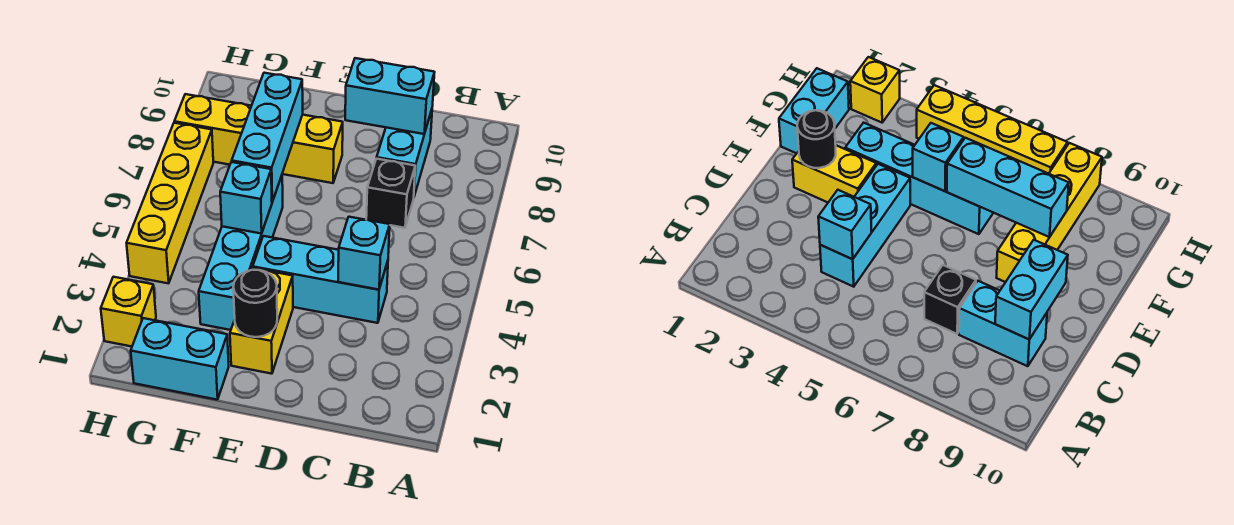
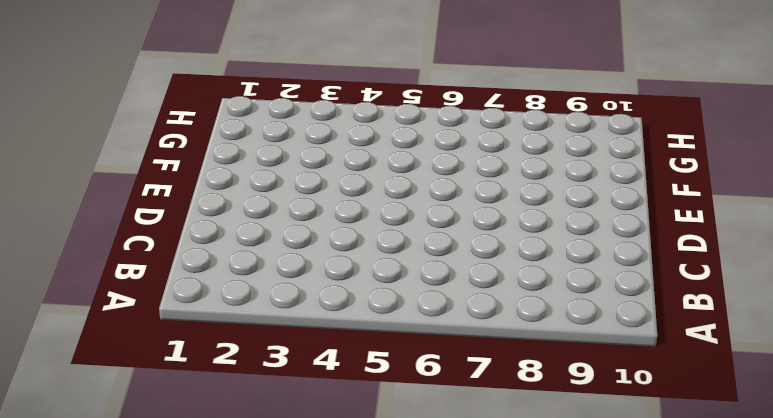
none -> cyan 1x3 brick [253,236,388,323]
none -> black 1x1 brick [366,159,415,228]
none -> cyan 1x2 brick [377,110,432,196]

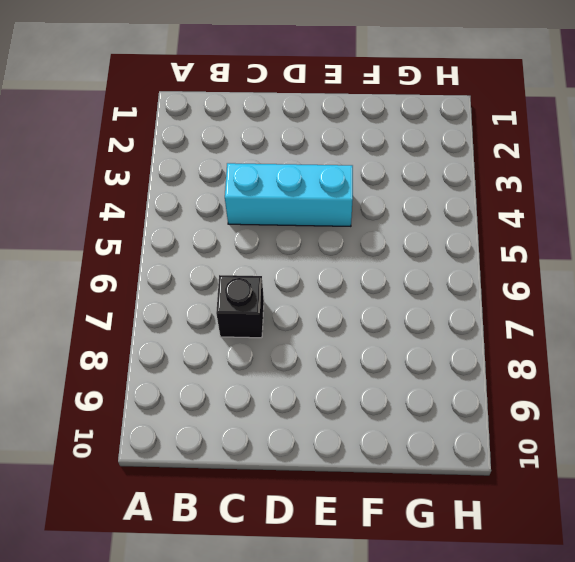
none -> cyan 1x2 brick [377,110,432,196]
none -> yellow 1x2 brick [230,268,293,374]
none -> yellow 1x4 brick [174,94,343,183]

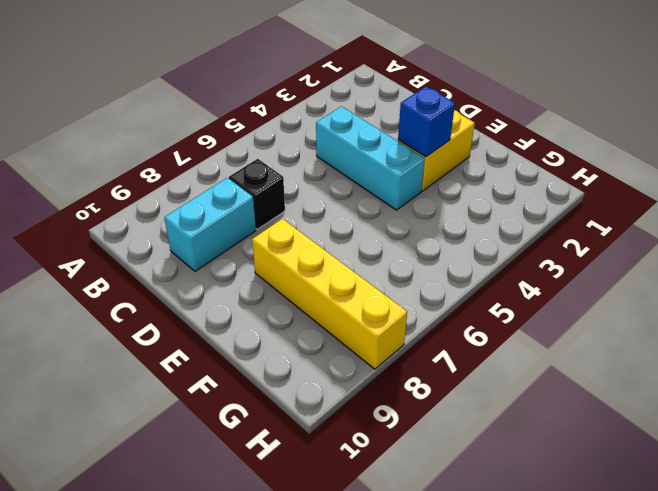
blue 1x1 brick [398,86,455,157] -> none
none -> cyan 1x2 brick [131,318,229,400]
none -> cyan 1x4 brick [199,176,283,330]
none -> yellow 1x1 brick [101,277,156,346]

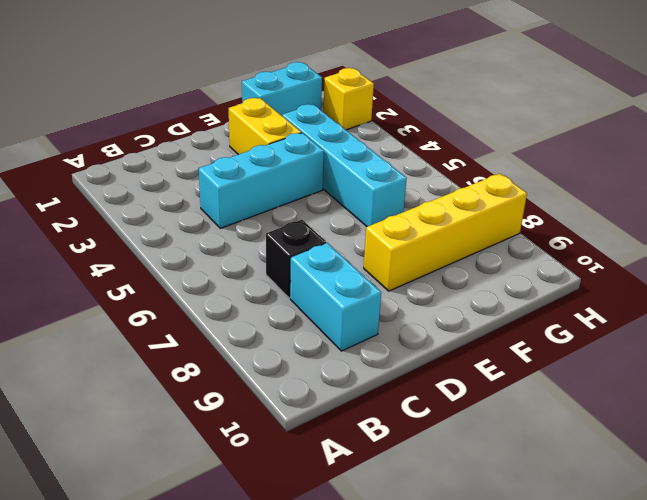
none -> yellow 1x4 brick [127,123,213,283]
none -> cyan 1x1 brick [338,217,390,290]
none -> cyan 1x2 brick [345,58,435,134]

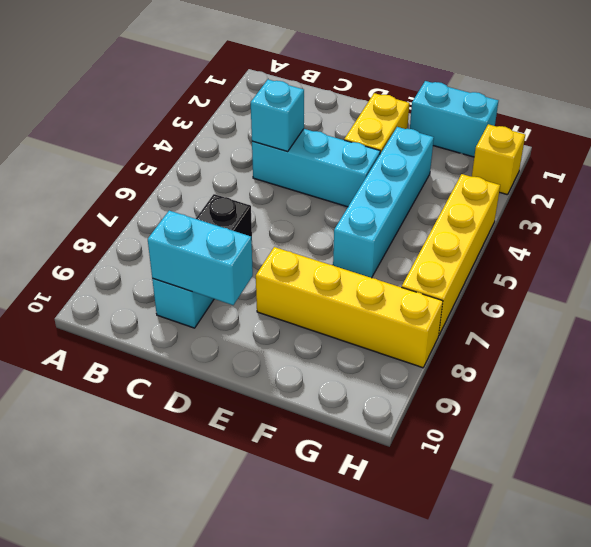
none -> black 1x1 round brick [233,270,277,337]
none -> cyan 1x1 brick [220,162,272,234]
none -> cyan 1x3 brick [232,73,303,202]

